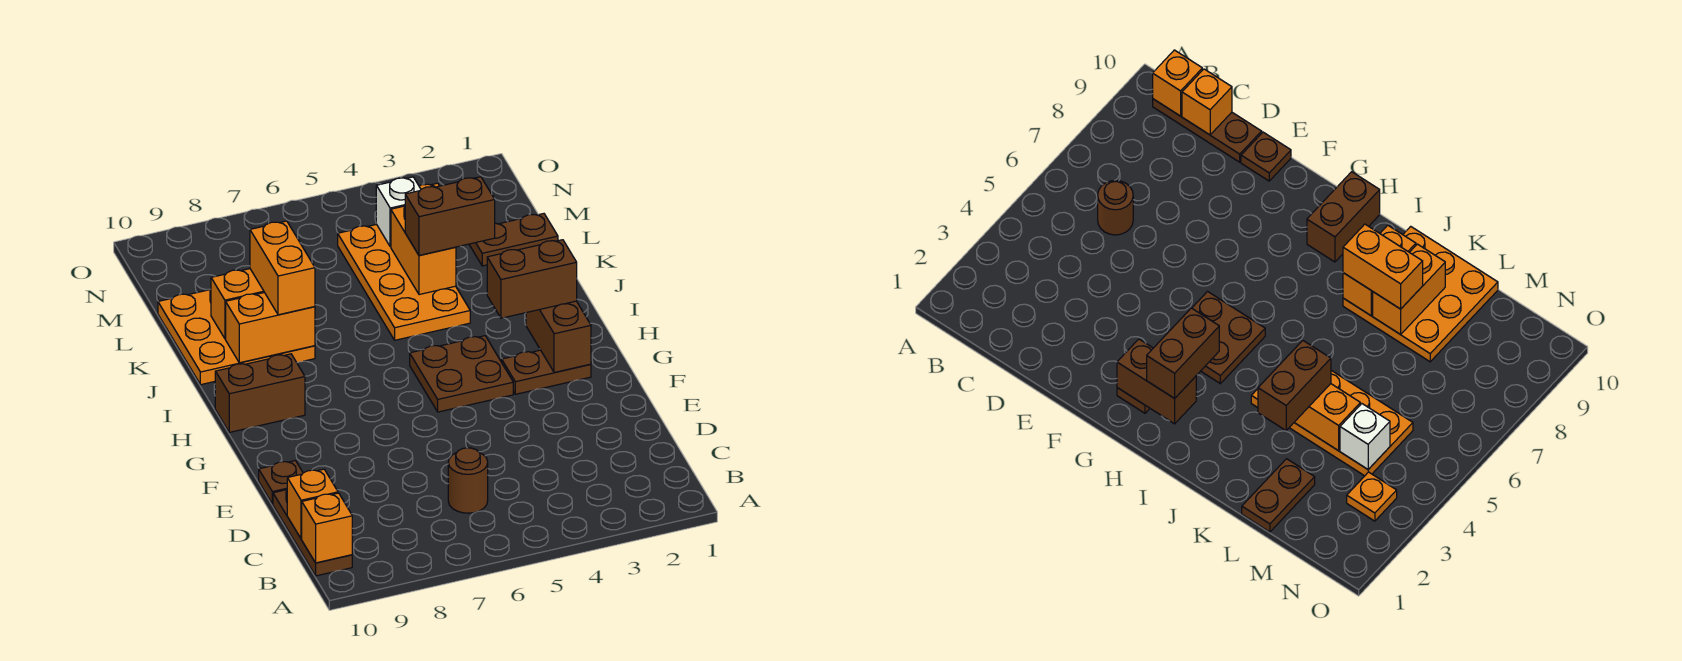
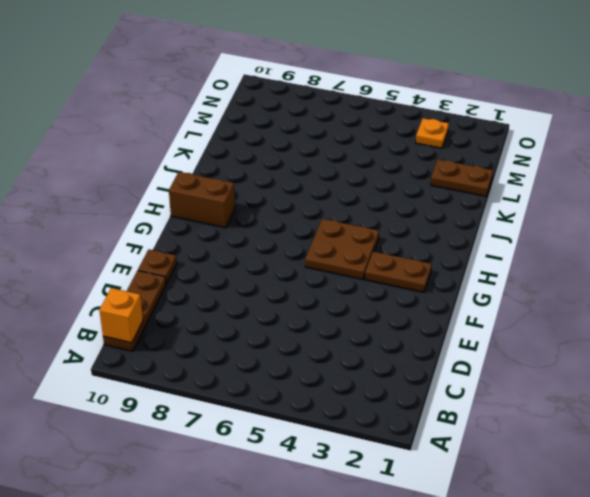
none -> brown 1x1 round brick [448,448,488,513]
none -> orange 2x4 plate [338,224,470,340]
none -> orange 3x3 plate [158,289,315,385]

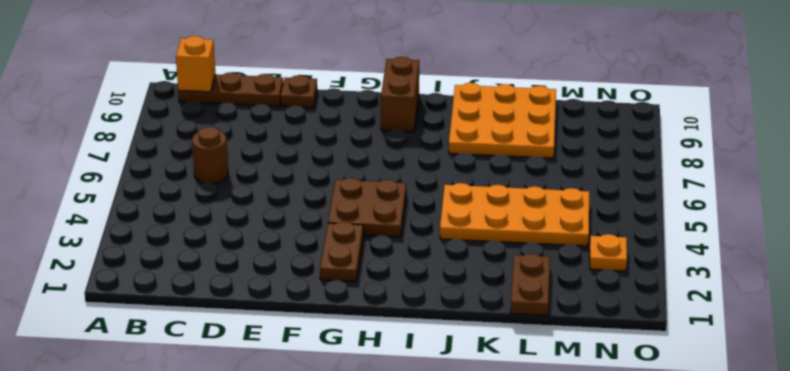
none -> orange 1x1 brick [287,469,338,539]
none -> brown 1x2 brick [526,301,591,372]
none -> orange 1x2 brick [226,293,315,363]

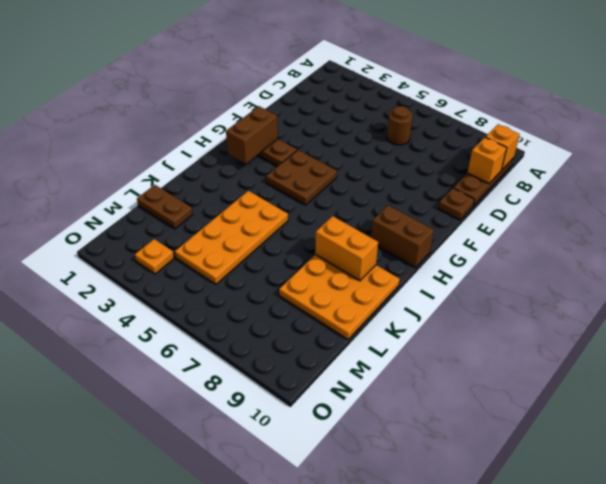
none -> orange 1x2 brick [391,206,456,295]
none -> orange 1x2 brick [211,269,264,339]
none -> white 1x1 brick [376,177,421,247]

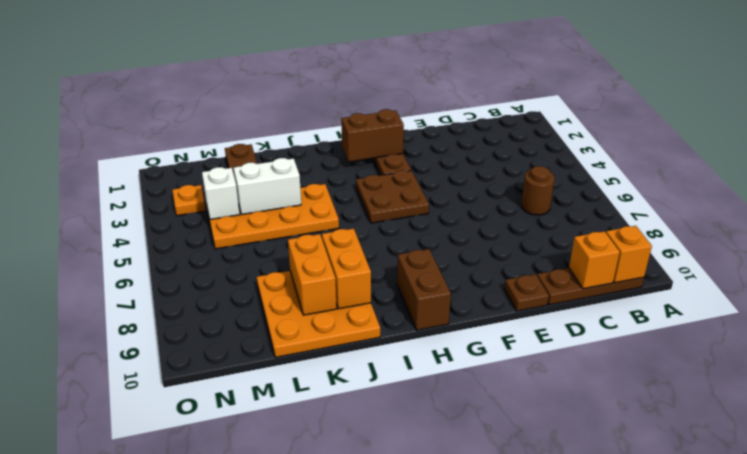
white 1x2 brick [234,158,301,215] -> orange 1x2 brick [391,206,456,295]
none -> brown 1x2 brick [487,240,577,318]
none -> orange 1x2 brick [250,221,315,315]
none -> brown 1x2 brick [405,177,495,255]

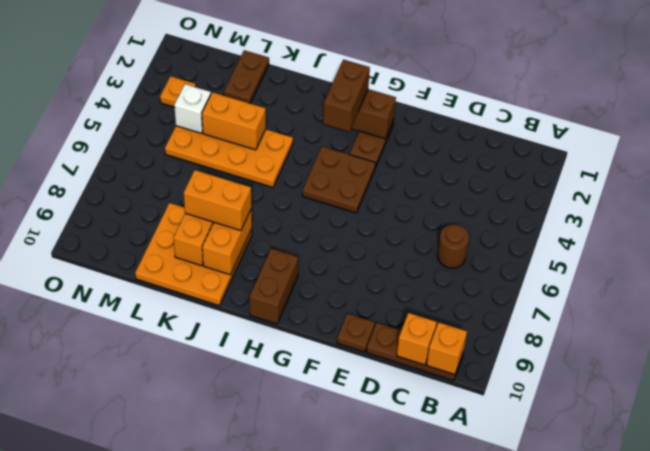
none -> brown 1x2 brick [405,177,495,255]

